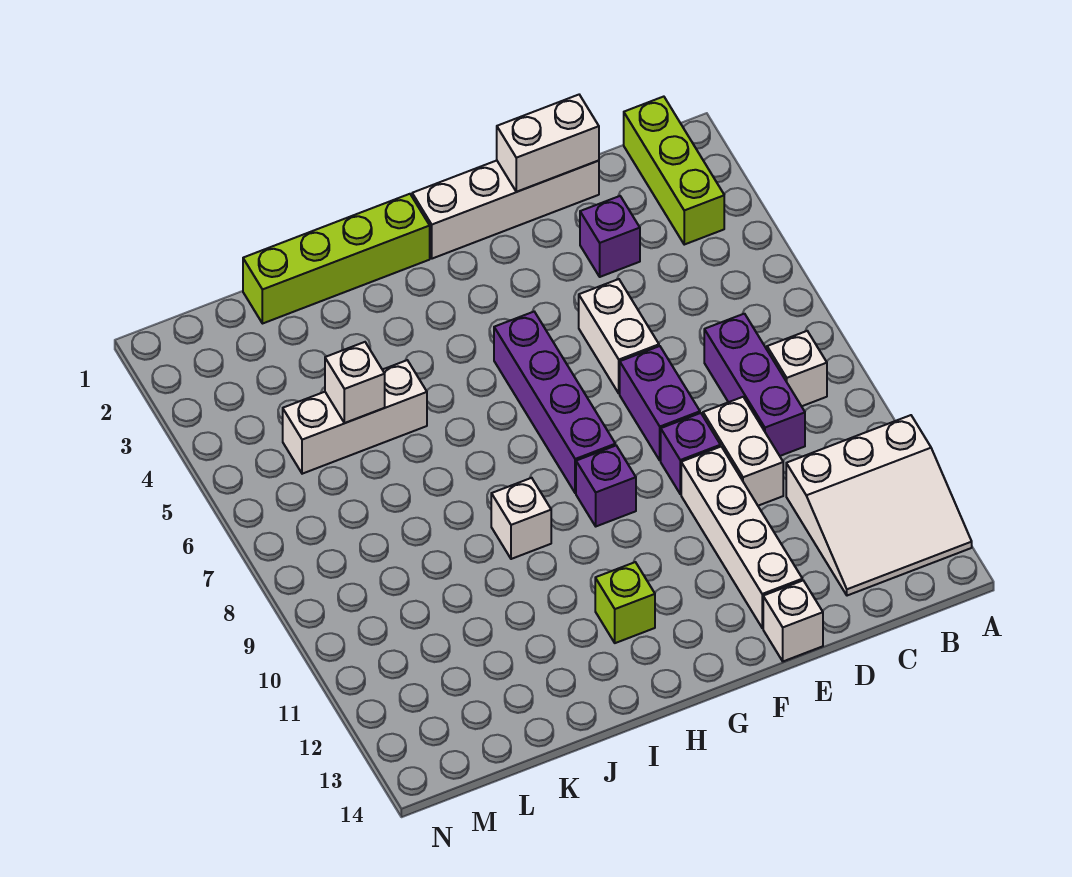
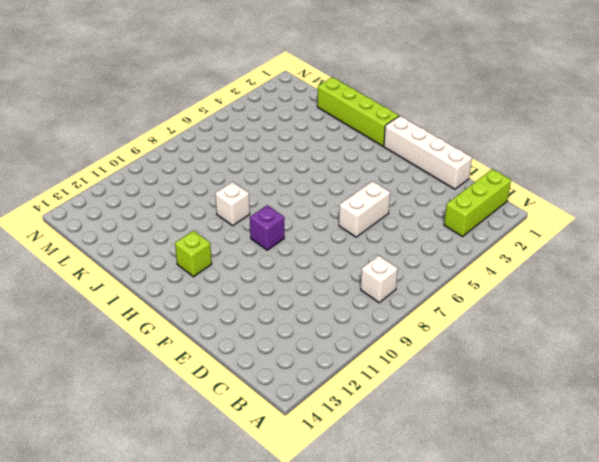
none -> white 3x3 slope [786,415,972,596]
none -> purple 1x3 brick [704,314,805,456]
none -> purple 1x1 brick [580,196,640,277]

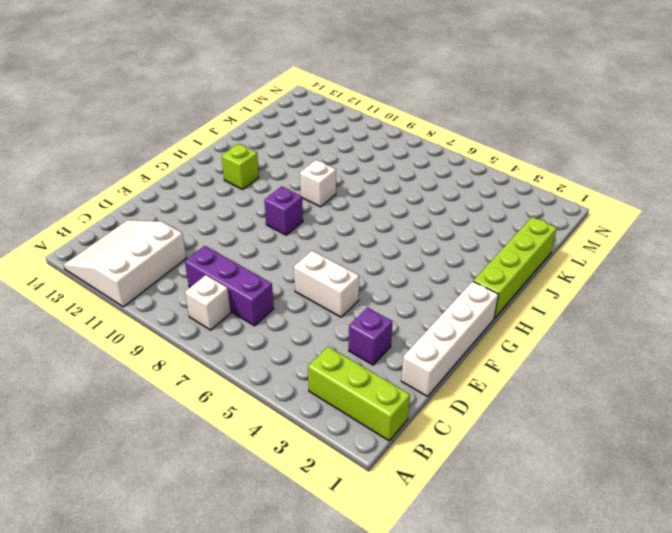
none -> white 1x2 brick [703,397,783,506]
none -> purple 1x2 brick [620,346,700,461]
none -> purple 1x1 brick [661,413,721,494]

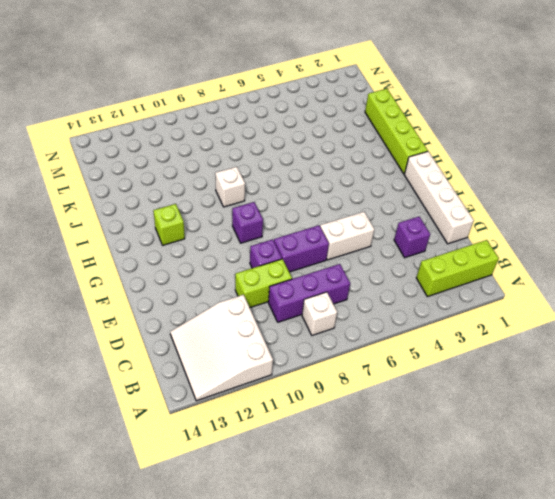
lime 1x2 brick [235,259,292,308] -> white 1x2 brick [703,397,783,506]
none -> white 1x4 brick [681,447,802,628]
none -> white 1x1 brick [763,581,823,661]
none -> purple 1x4 brick [494,312,615,493]

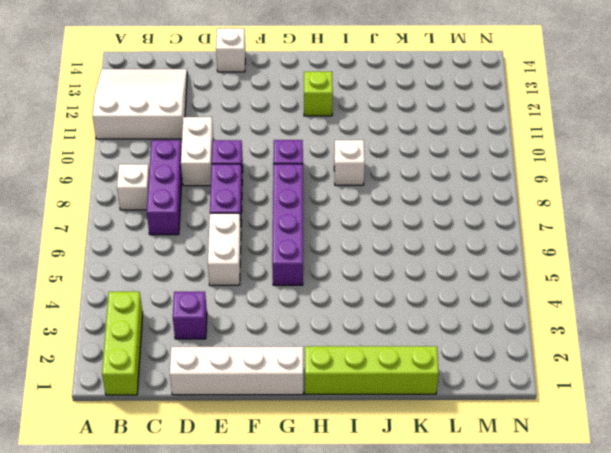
none -> white 1x4 brick [681,447,802,628]
none -> white 1x3 brick [283,360,427,474]
none -> white 1x2 brick [497,95,599,192]

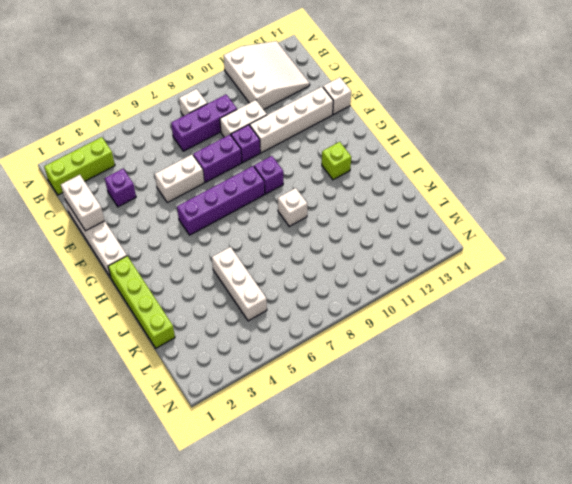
none -> white 1x1 brick [325,342,385,423]

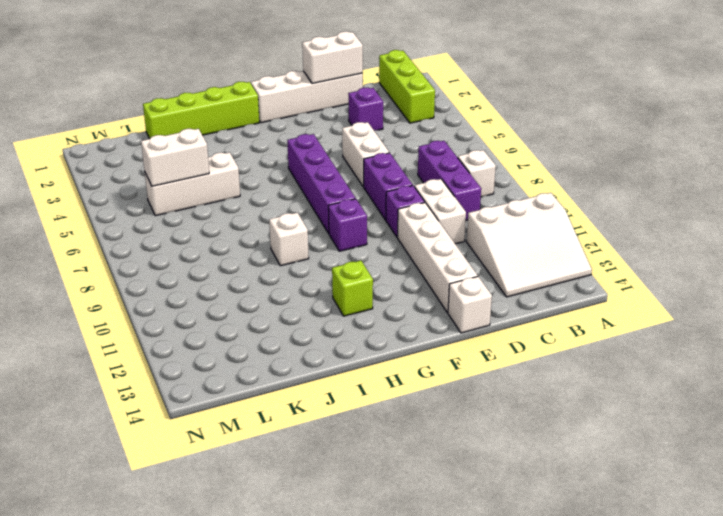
white 1x2 brick [141,129,209,186] -> white 1x1 brick [325,342,385,423]

